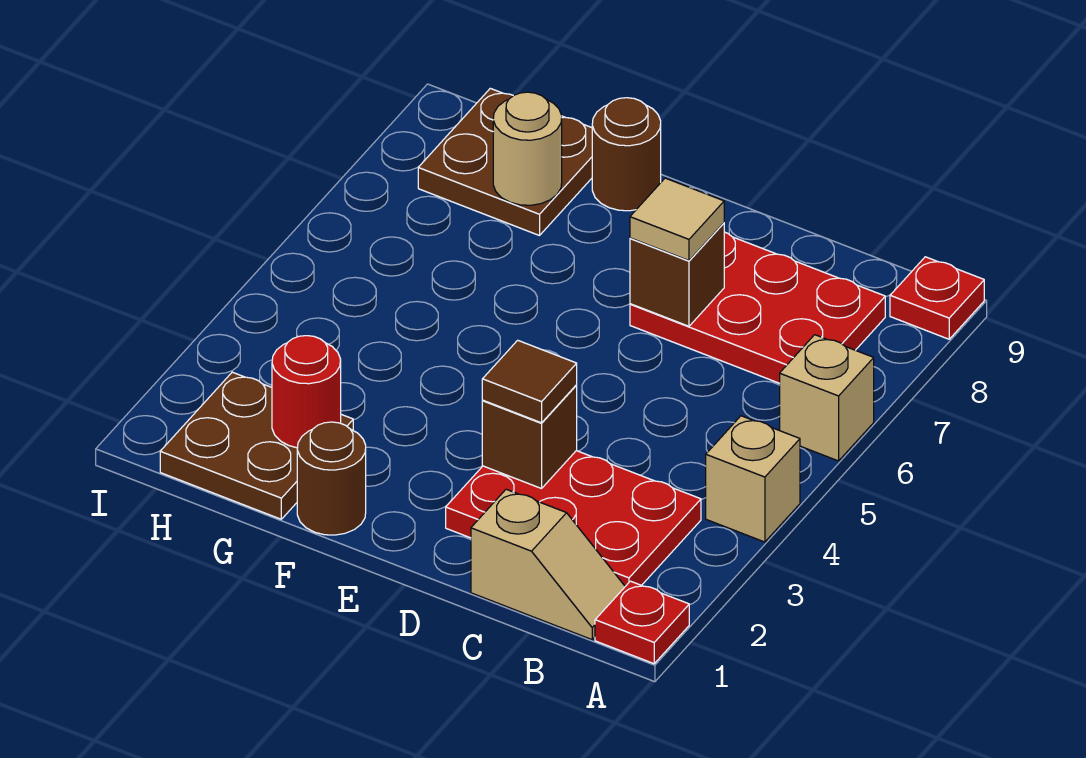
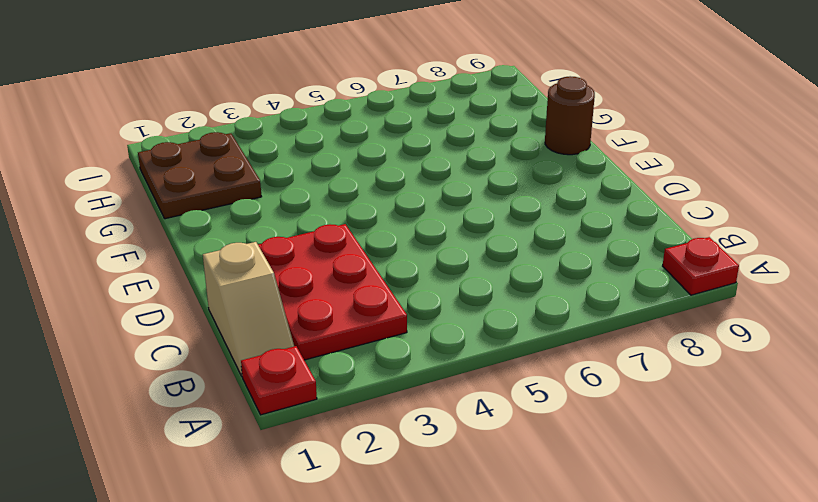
none -> tan 1x1 brick [706,416,800,542]
none -> tan 1x1 brick [780,335,874,461]
none -> red 2x3 plate [630,232,885,383]

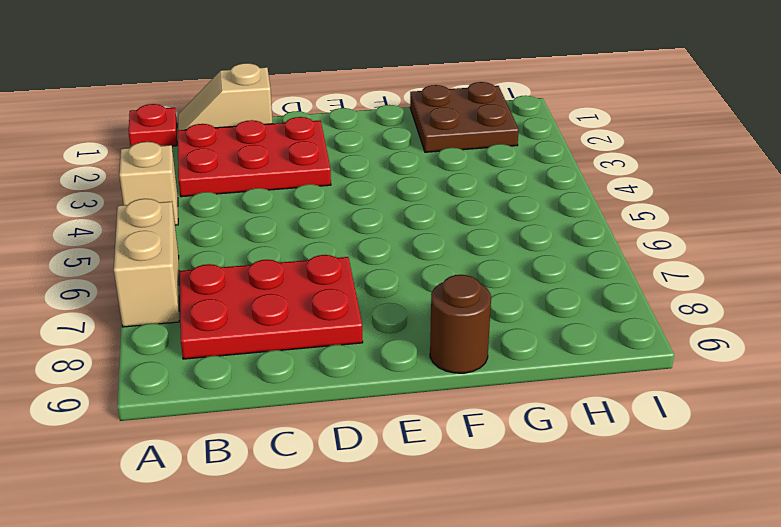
tan 1x2 brick [114,199,179,327] -> tan 1x1 brick [780,335,874,461]
none -> red 1x1 plate [890,257,984,339]
none -> brown 1x1 round brick [297,422,366,535]
none -> brown 2x2 plate [418,88,592,236]

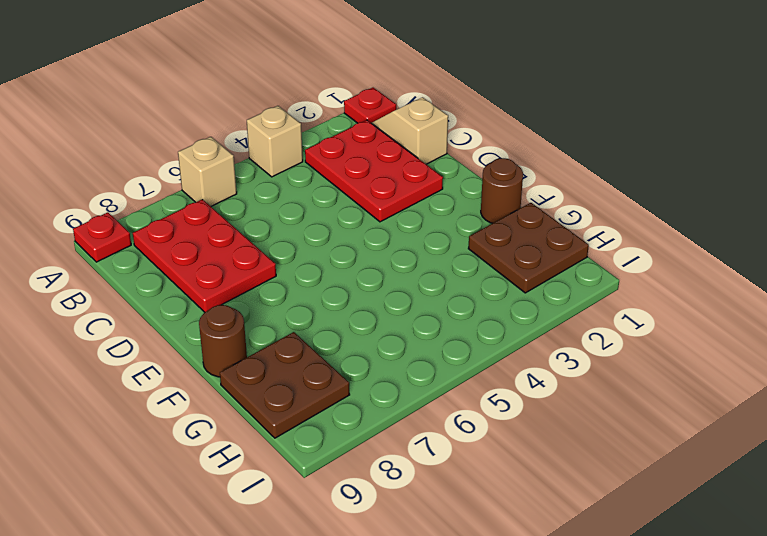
none -> brown 1x1 brick [482,385,577,489]
none -> brown 1x1 brick [630,223,724,326]
none -> red 1x1 round brick [272,336,341,448]

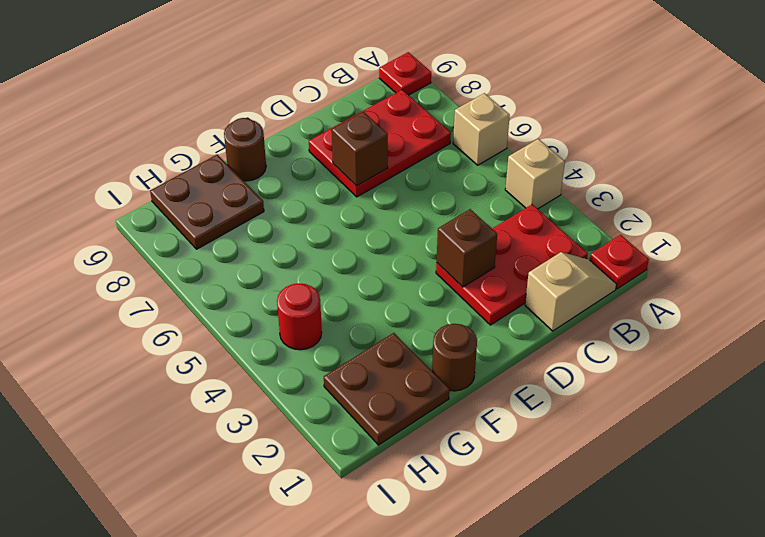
red 1x1 round brick [277,283,322,350] -> red 1x1 round brick moved to [272,336,341,448]
none -> tan 1x1 round brick [493,92,562,205]
none -> brown 1x1 tile [482,340,577,423]
none -> tan 1x1 tile [630,178,724,261]

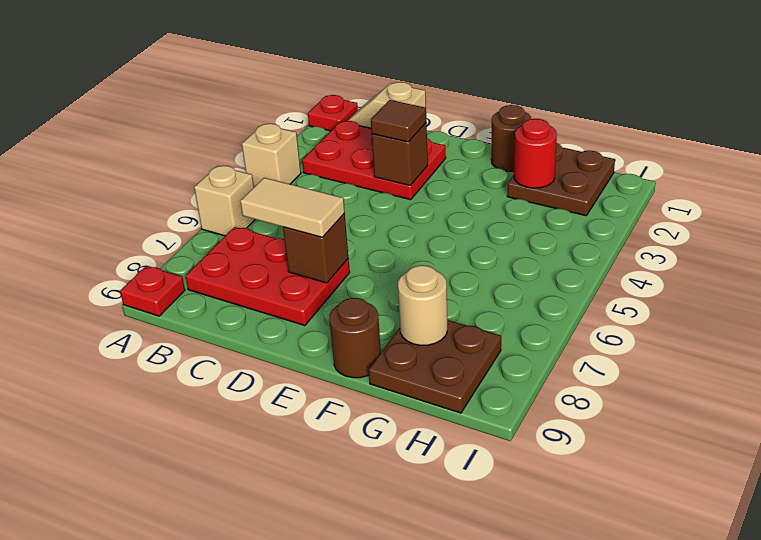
tan 1x2 tile [240,178,345,237] -> tan 1x1 tile [630,178,724,261]

